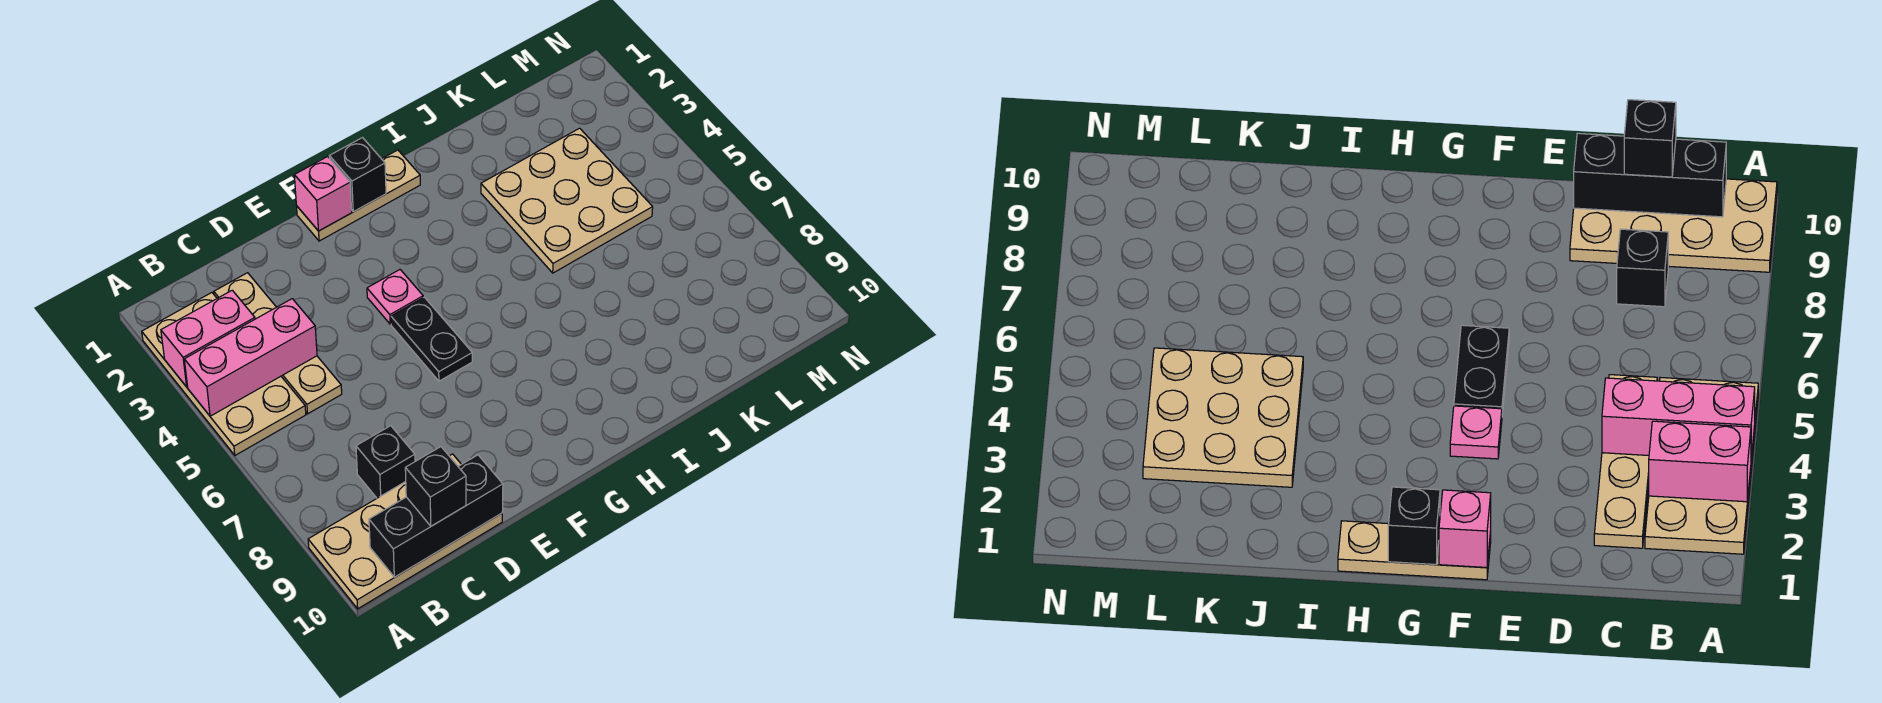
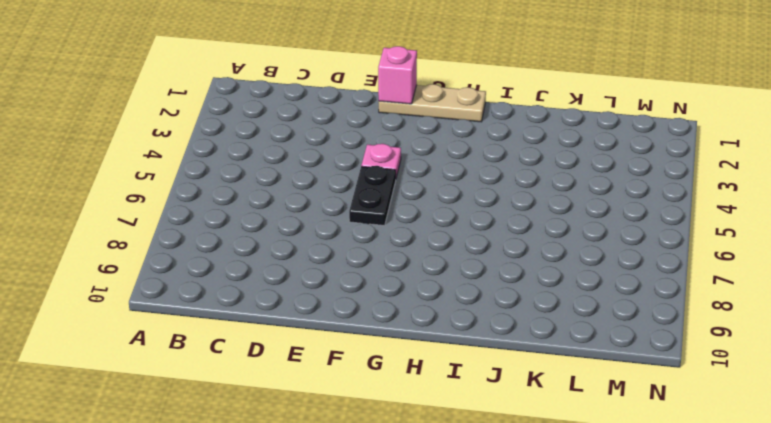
none -> tan 2x4 plate [142,293,306,455]
none -> tan 2x4 plate [308,454,502,609]
none -> tan 1x4 plate [214,273,342,414]

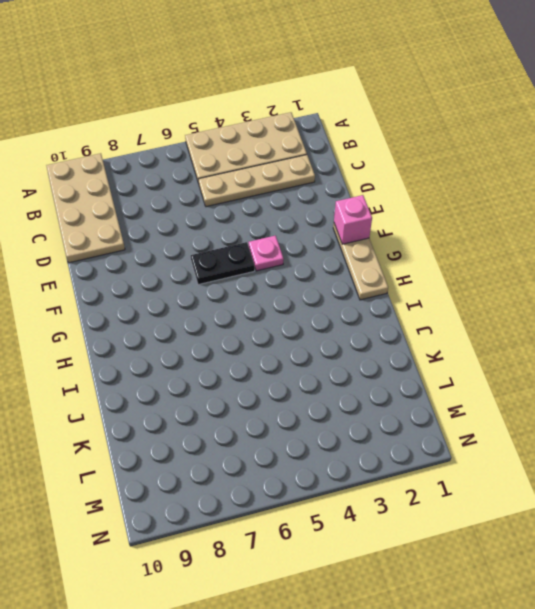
none -> black 1x1 brick [356,426,415,498]
none -> tan 3x3 plate [481,128,653,273]
none -> pink 1x2 brick [161,290,255,387]

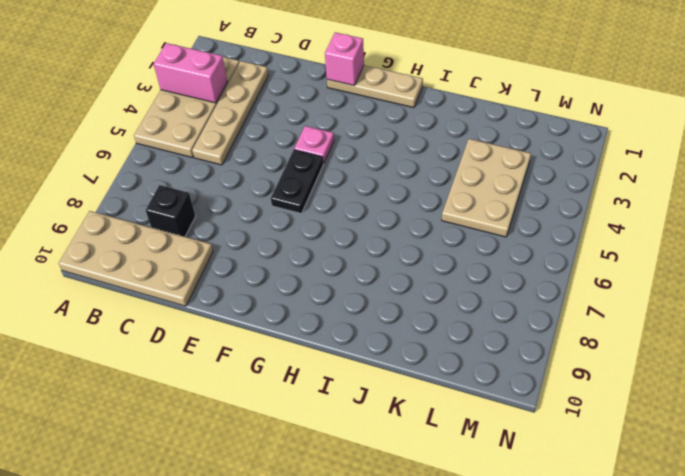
tan 2x3 plate [442,139,531,237] -> tan 3x3 plate [481,128,653,273]
none -> pink 1x3 brick [184,299,317,416]
none -> black 1x3 brick [369,455,503,577]
none -> black 1x1 brick [329,138,386,212]

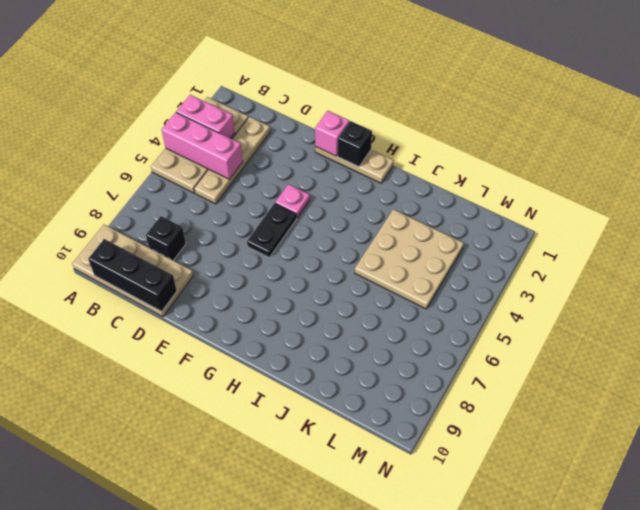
none -> black 1x1 brick [405,447,466,526]

